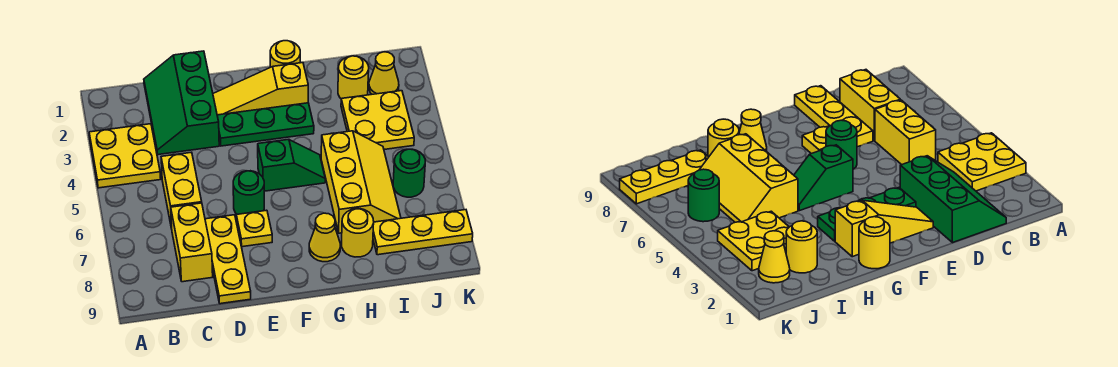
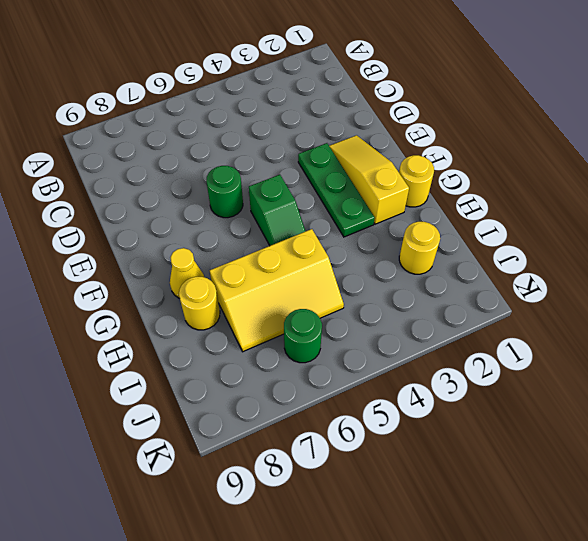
none -> yellow 2x2 plate [89,124,161,188]
none -> green 2x3 slope [144,51,219,155]
none -> yellow 1x2 brick [161,152,202,229]

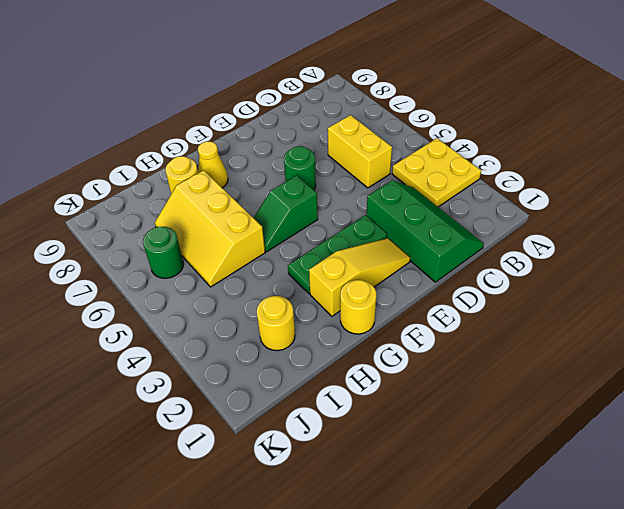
none -> yellow 1x2 brick [171,203,213,282]
none -> yellow 1x3 plate [205,215,251,304]
none -> yellow 1x1 plate [236,210,272,247]

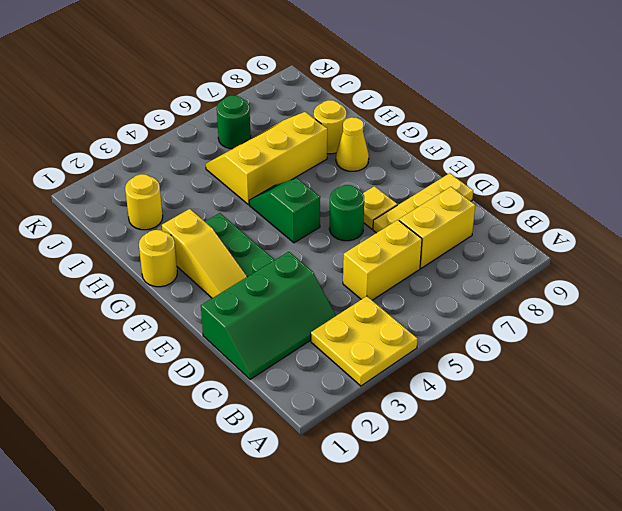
none -> yellow 2x2 plate [341,91,414,149]
none -> yellow 1x3 plate [373,210,473,255]
none -> yellow 1x1 cone [369,52,399,94]

